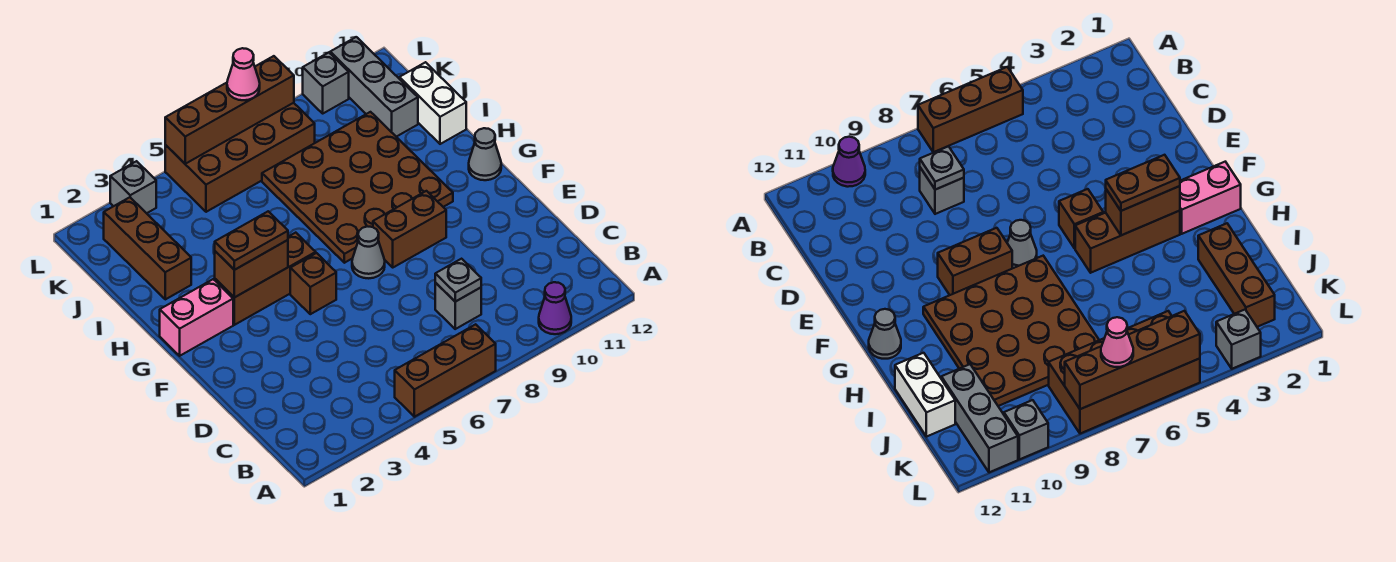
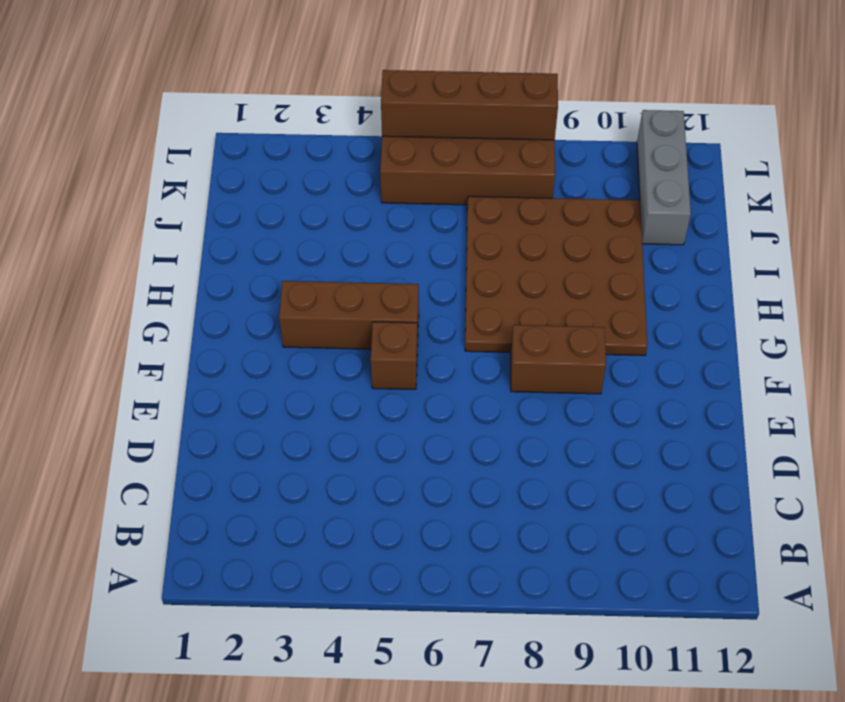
none -> brown 1x3 brick [395,324,496,417]
none -> purple 1x1 cone [539,282,571,334]
none -> grey 1x1 brick [435,283,481,329]

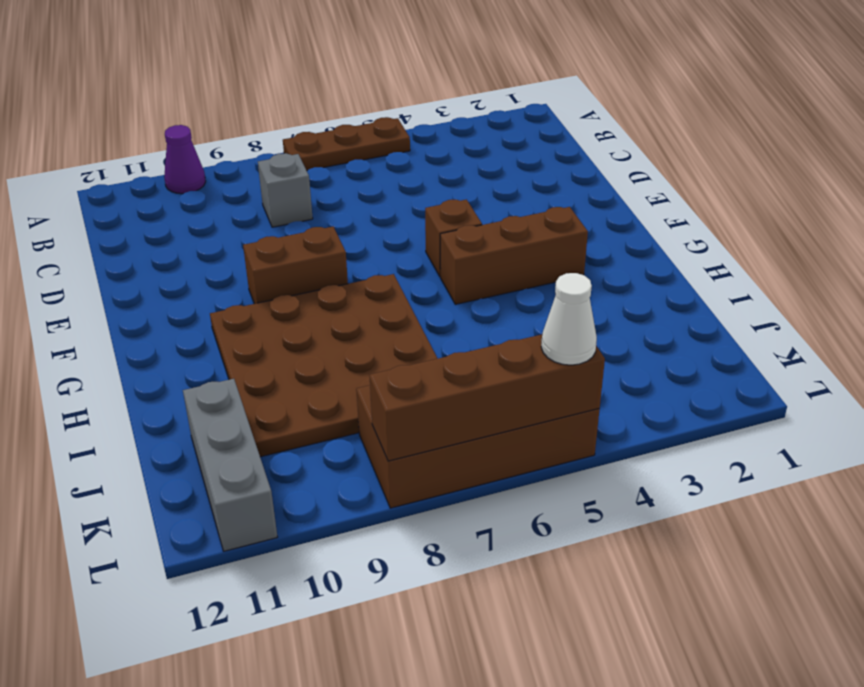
brown 1x3 plate [283,117,410,171] -> brown 1x3 brick [395,324,496,417]
white 1x1 cone [541,273,597,365] -> none
none -> grey 1x1 cone [352,226,385,278]
none -> pink 1x2 brick [160,279,233,356]
none -> grey 1x1 cone [469,128,501,180]

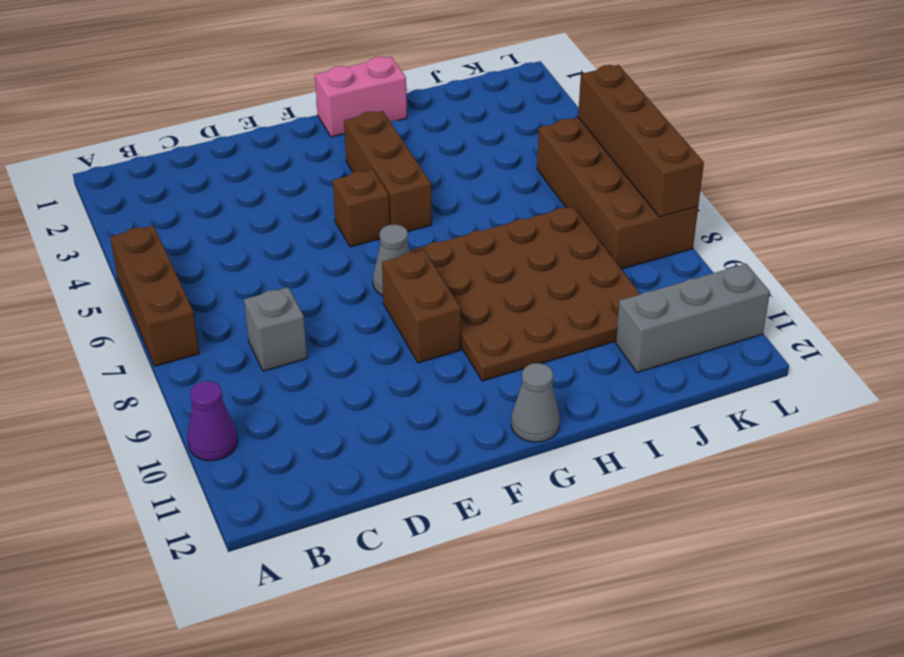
pink 1x2 brick [315,57,407,137] -> pink 1x2 brick turned to [160,279,233,356]
none -> brown 1x3 brick [104,197,191,299]
none -> white 1x2 brick [399,62,466,144]
none -> grey 1x1 brick [110,161,156,213]

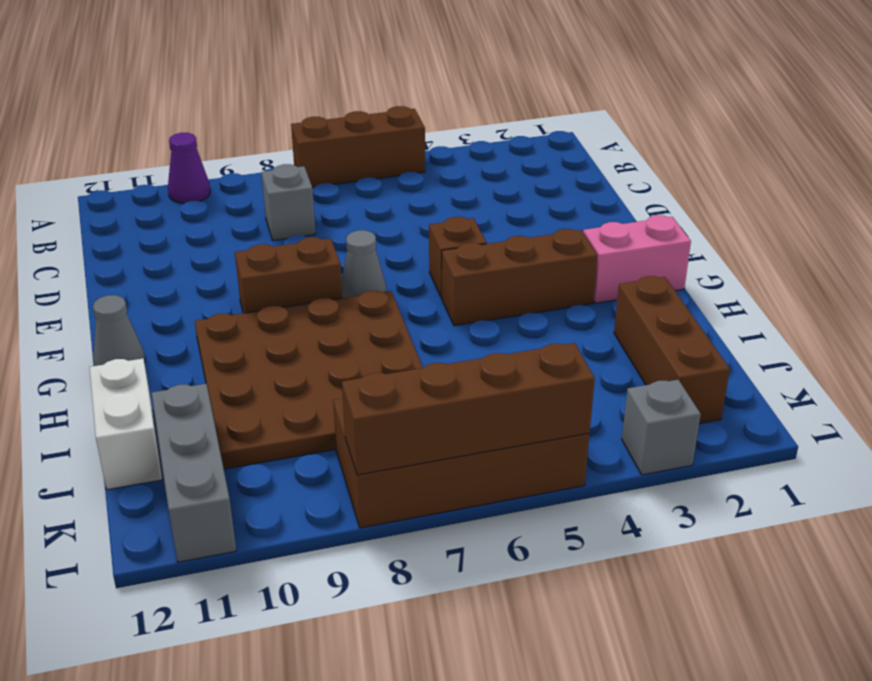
none -> grey 1x1 brick [303,53,349,113]
none -> grey 1x1 plate [435,259,481,302]
none -> brown 1x2 brick [215,240,288,297]

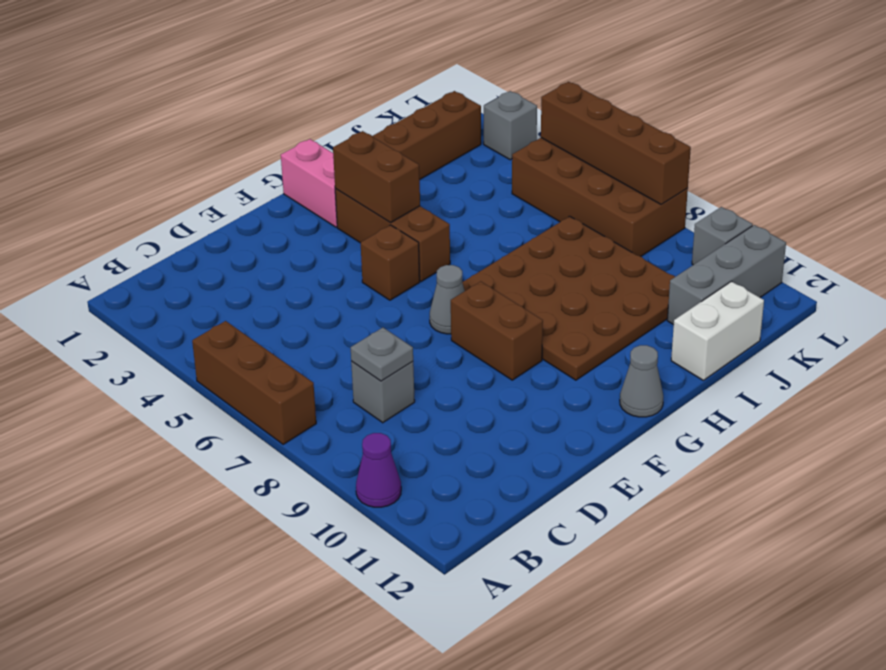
none -> brown 1x2 plate [215,211,288,270]
none -> pink 1x1 cone [227,48,260,100]

